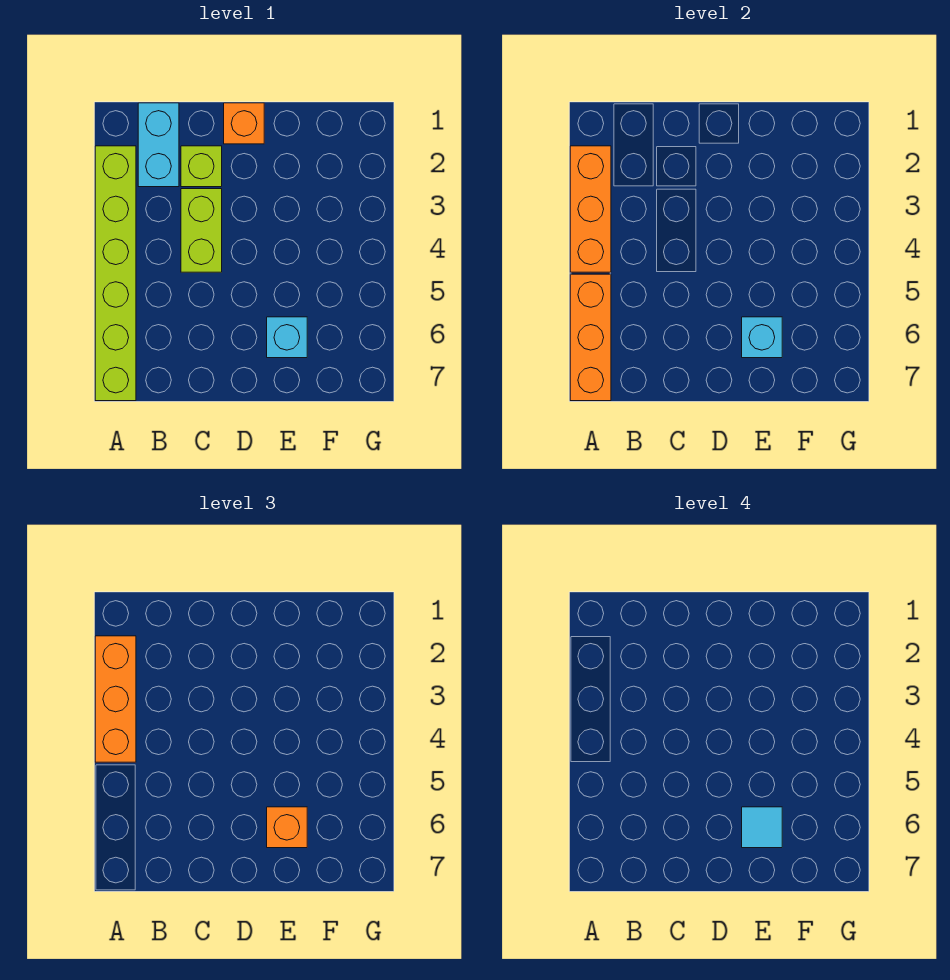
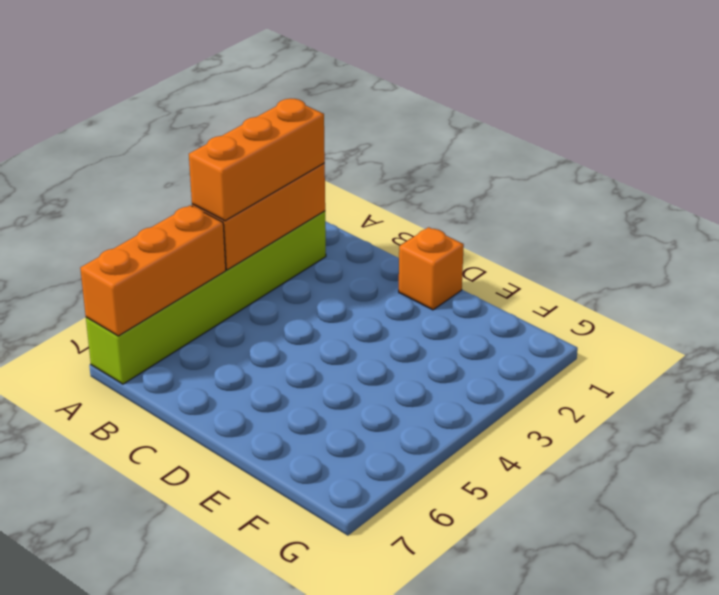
none -> cyan 1x2 brick [138,103,179,187]
none -> lime 1x1 brick [181,146,222,187]
none -> lime 1x2 brick [181,189,222,272]

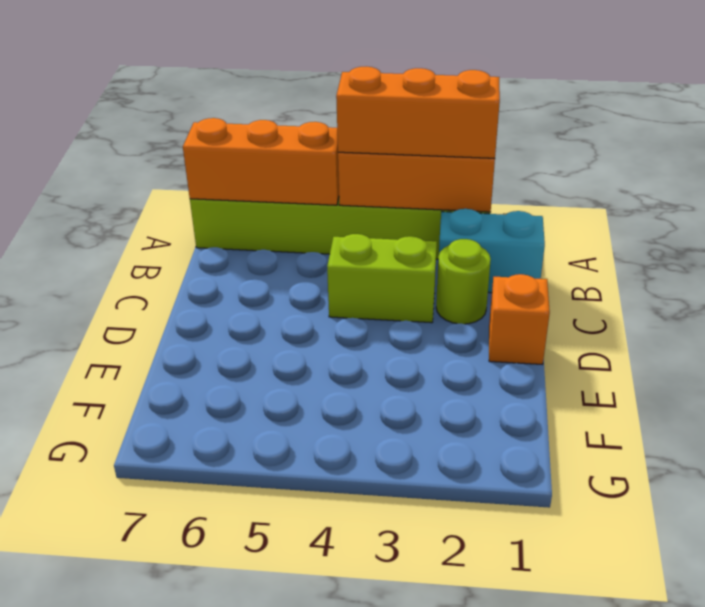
lime 1x1 round brick [436,239,491,324] -> lime 1x1 brick [181,146,222,187]
none -> cyan 1x1 brick [267,317,307,358]
none -> cyan 1x1 brick [742,317,782,358]
none -> orange 1x1 brick [267,807,307,848]

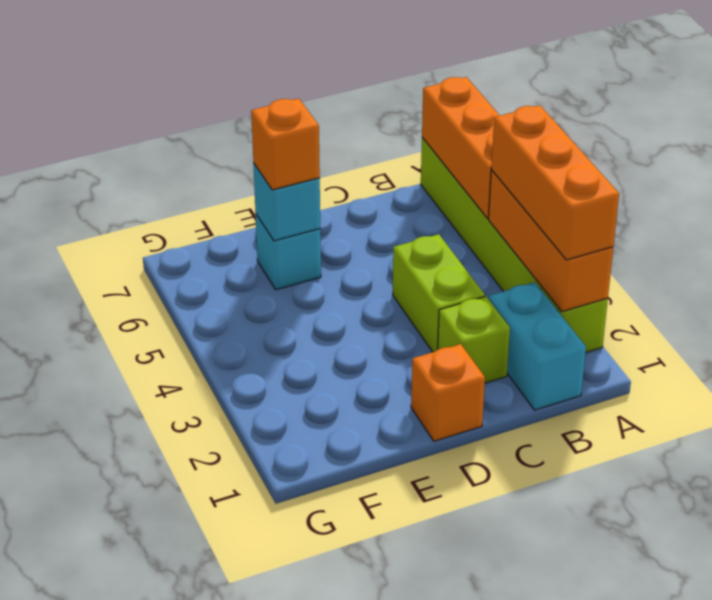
none -> cyan 1x1 tile [742,807,782,848]

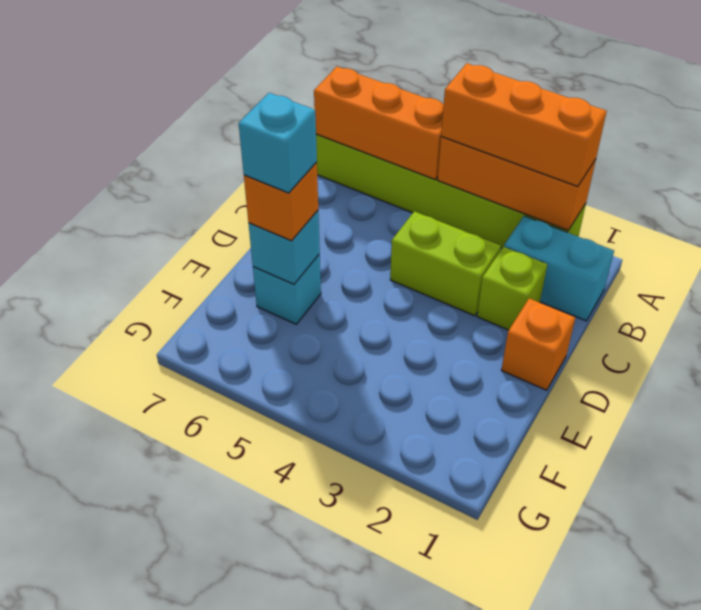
cyan 1x1 brick [239,93,317,193] -> cyan 1x1 tile [742,807,782,848]

